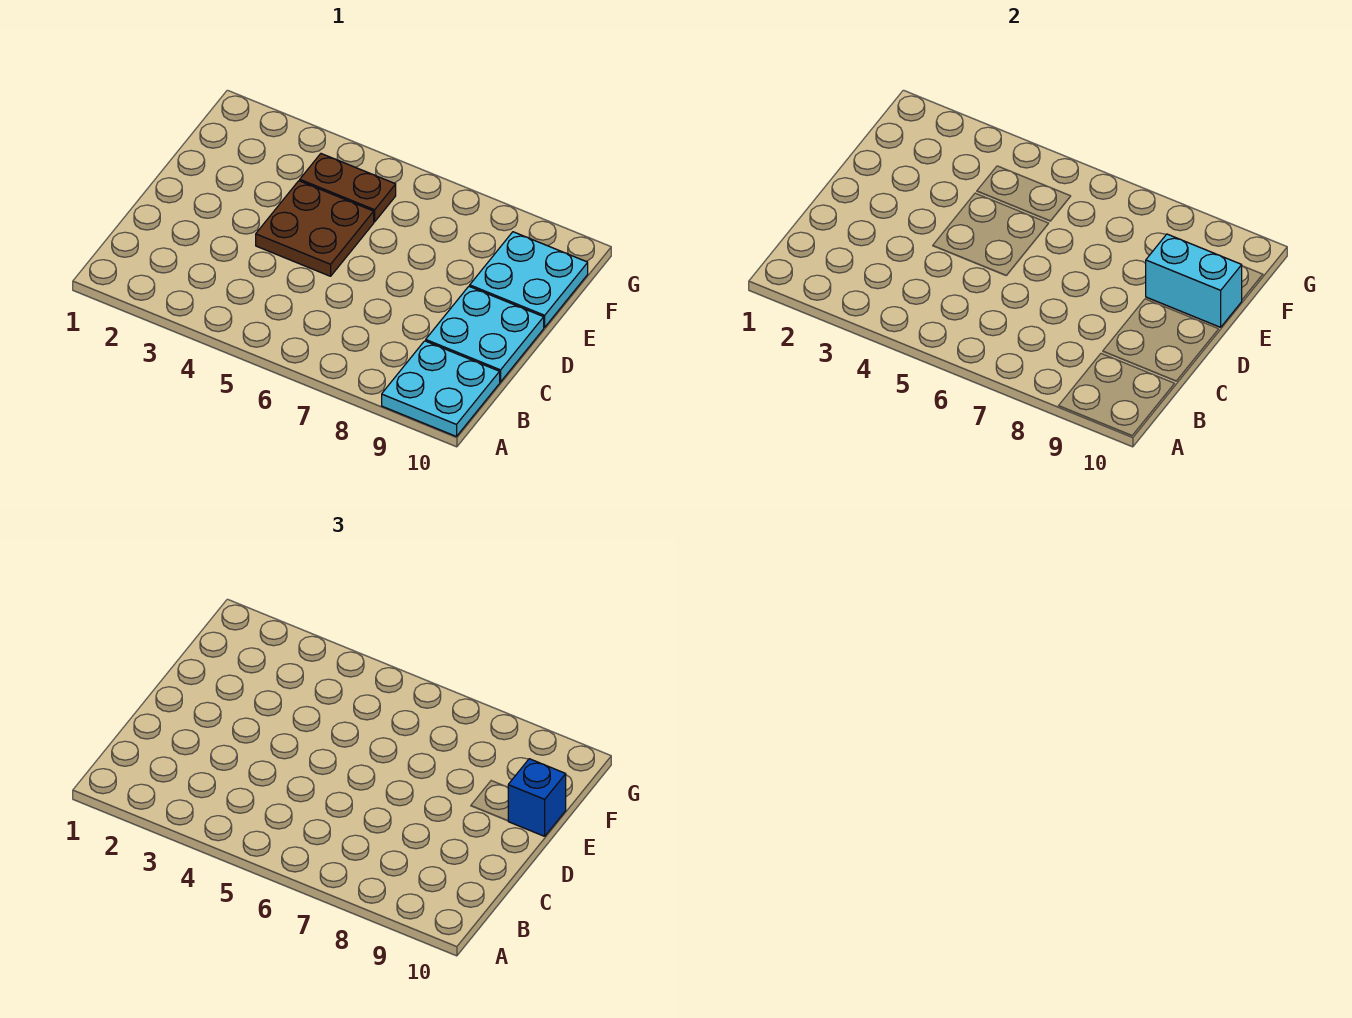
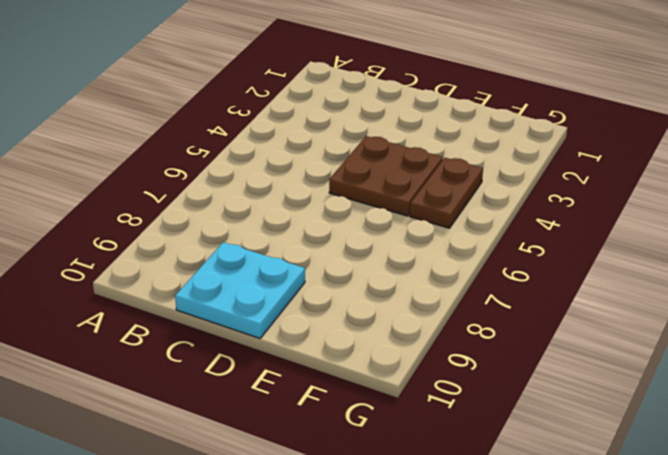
none -> cyan 2x2 plate [382,341,500,437]
none -> cyan 2x2 plate [470,232,588,327]

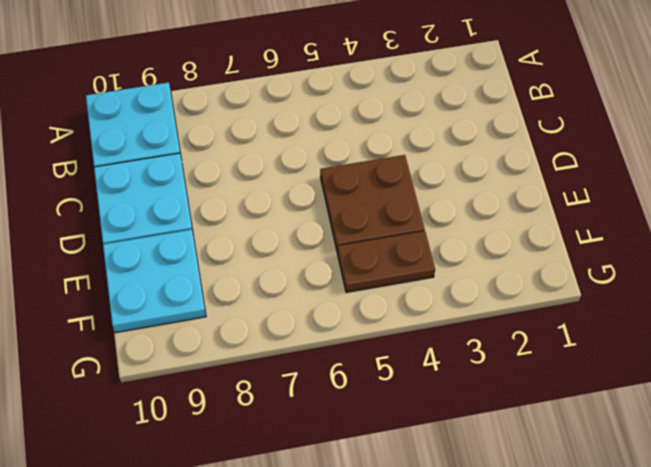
none -> cyan 1x2 brick [1146,234,1242,327]
none -> blue 1x1 brick [508,759,566,836]

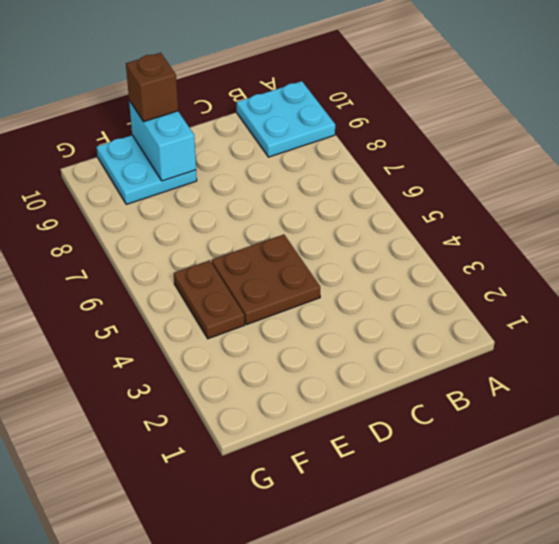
brown 1x1 brick [126,53,178,122] -> blue 1x1 brick [508,759,566,836]
none -> cyan 2x2 plate [426,286,544,382]

